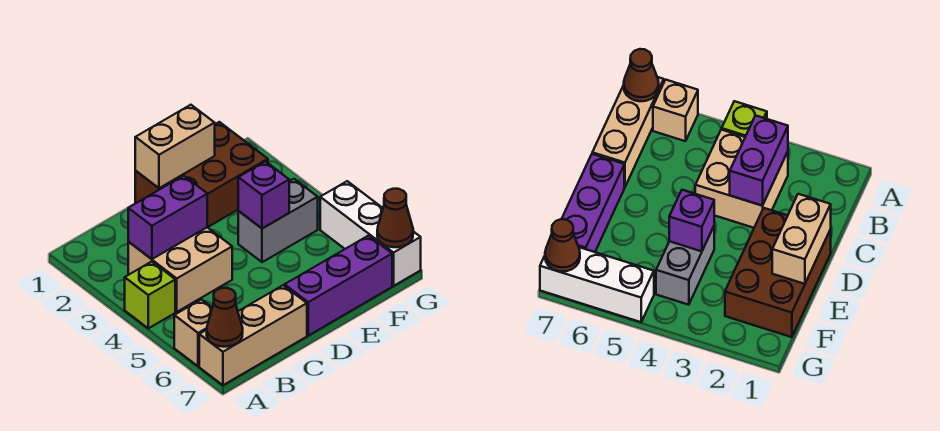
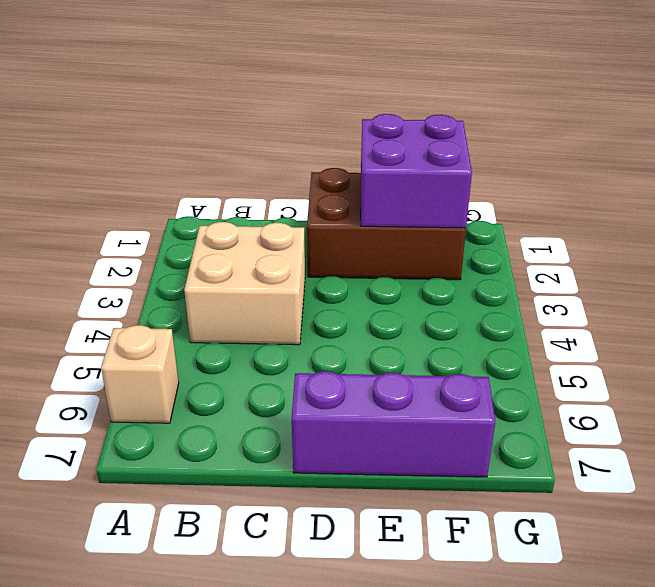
purple 2x2 brick [361,114,472,228] -> tan 1x2 brick [135,105,215,188]
none -> lime 1x1 brick [125,262,175,328]
none -> tan 1x3 brick [199,285,307,385]
none -> grey 1x2 brick [238,179,318,262]

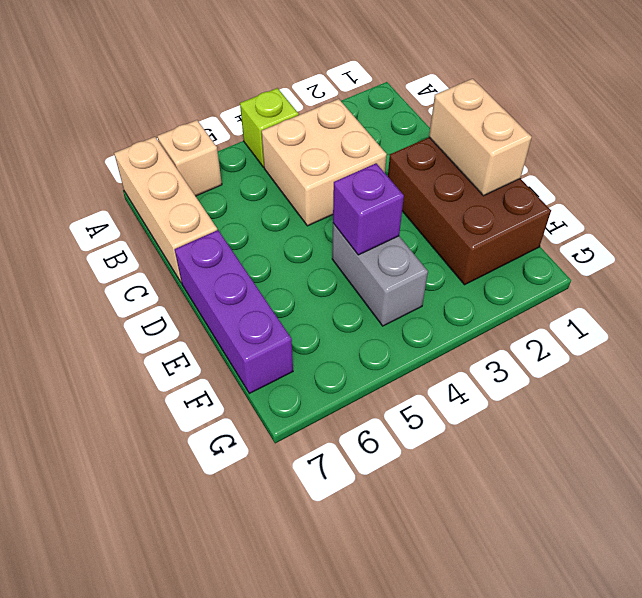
none -> white 1x3 brick [320,181,421,286]
none -> brown 1x1 cone [207,288,243,347]
none -> purple 1x2 brick [128,176,207,259]

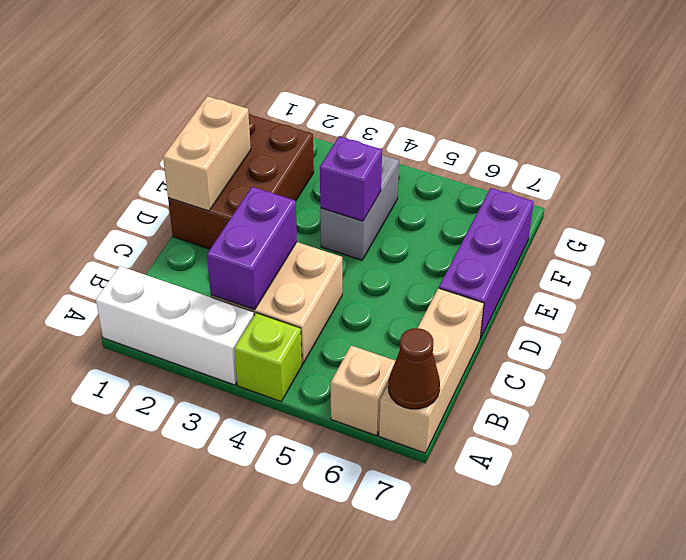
white 1x3 brick [96,266,254,385] -> white 1x3 brick moved to [320,181,421,286]
none -> brown 1x1 cone [377,189,413,247]

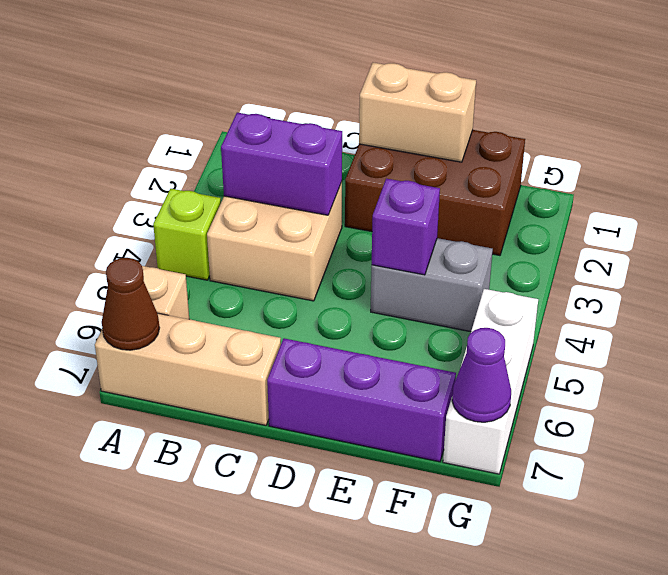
purple 1x1 cone [452,328,511,422] -> brown 1x1 cone [377,189,413,247]

